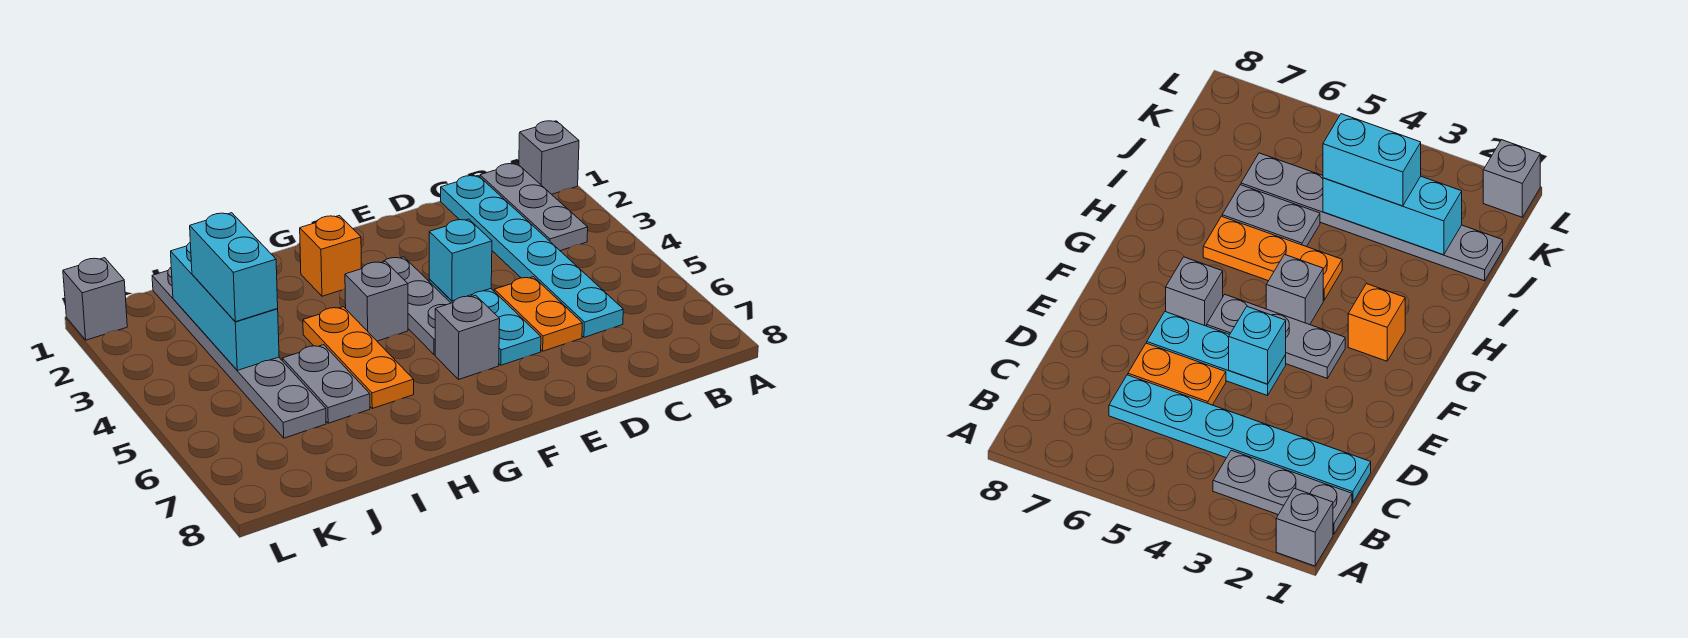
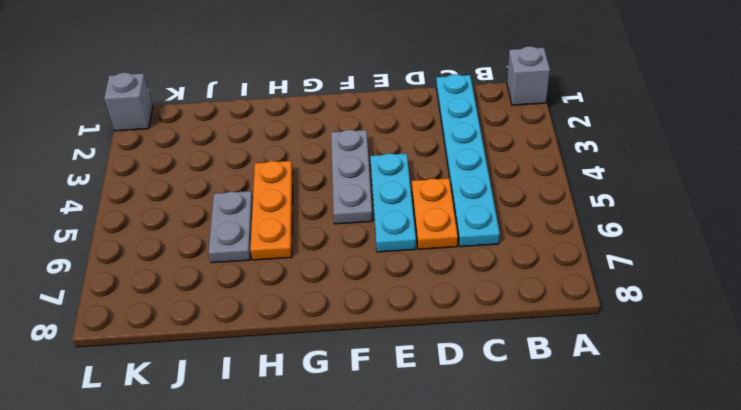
none -> grey 1x3 plate [480,164,588,251]
none -> grey 1x1 brick [435,295,500,380]
none -> orange 1x1 brick [300,216,361,296]

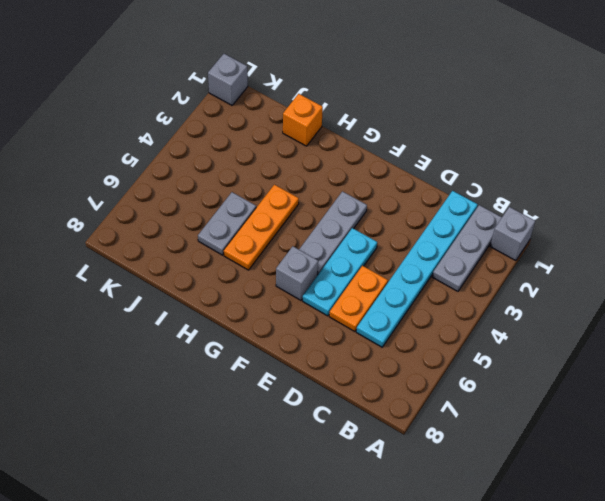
orange 1x1 brick [283,94,323,146] -> orange 1x1 brick moved to [300,216,361,296]
none -> grey 1x1 brick [345,261,408,341]
none -> grey 1x6 plate [152,268,326,438]
none -> cyan 1x1 brick [429,219,492,301]

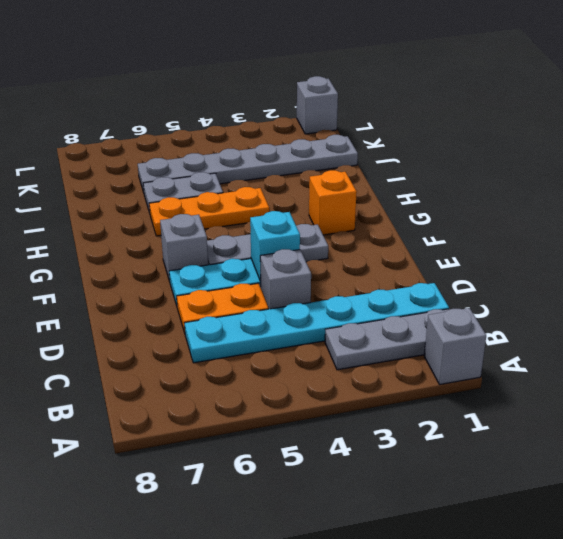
grey 1x1 brick [260,249,311,309] -> grey 1x1 brick moved to [345,261,408,341]
none -> cyan 1x3 brick [171,243,279,370]
none -> cyan 1x2 brick [190,213,278,322]

